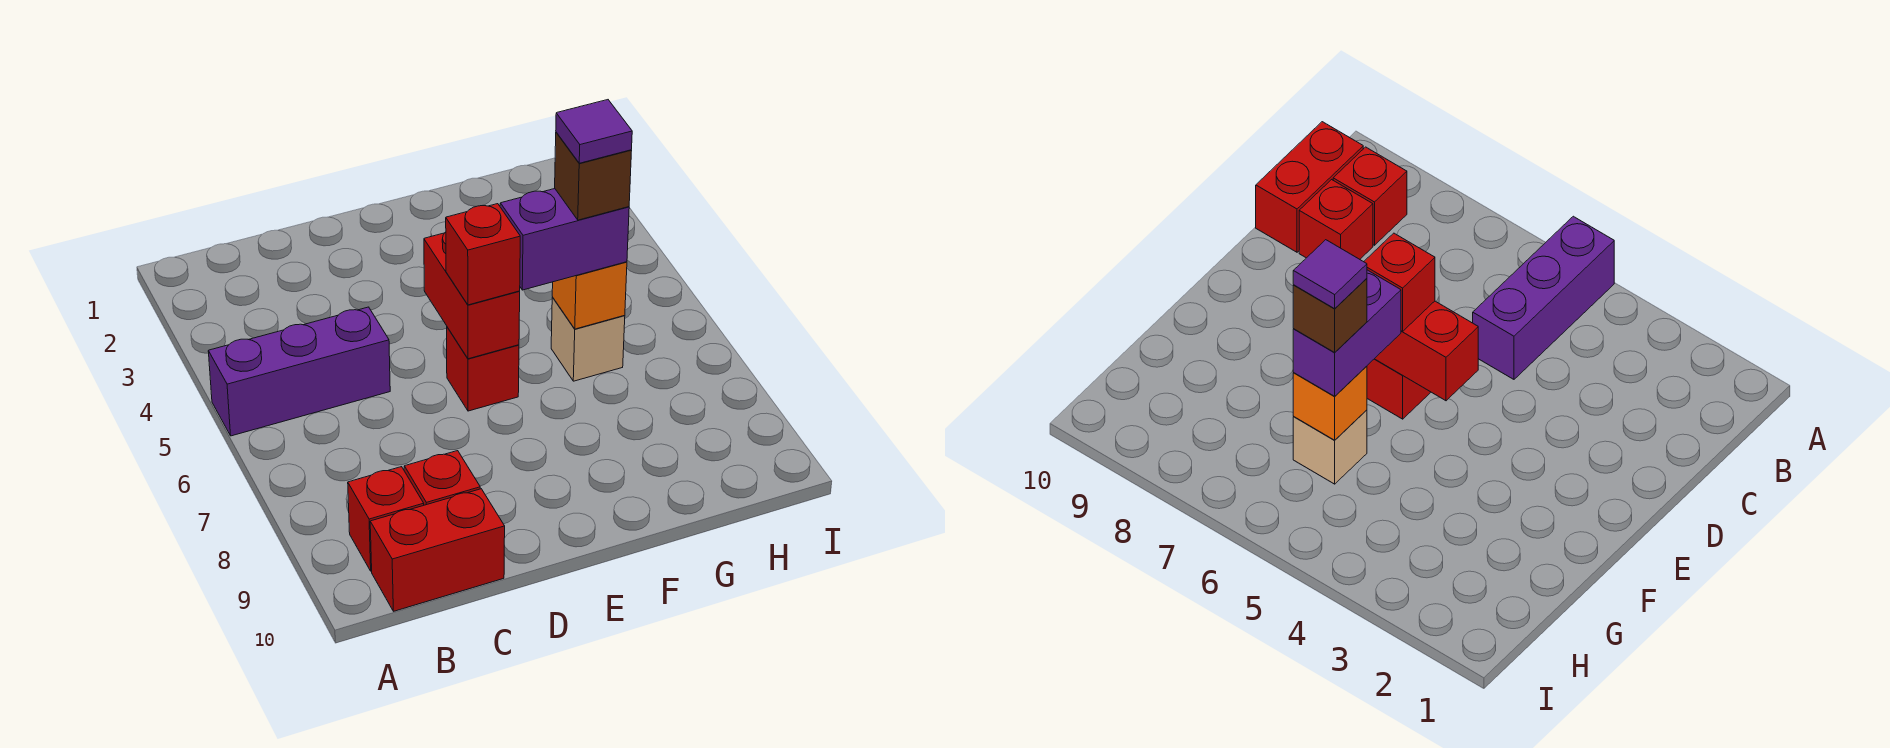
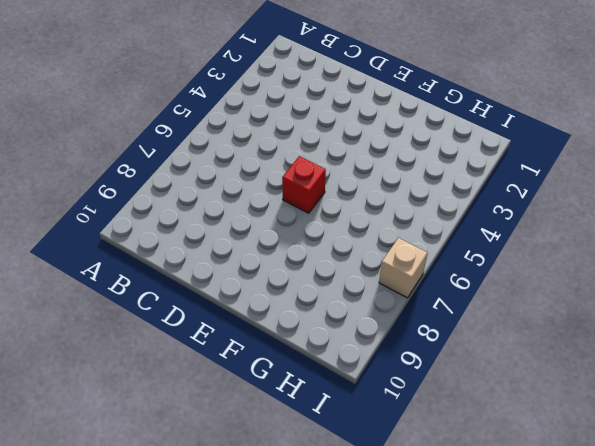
tan 1x1 brick [379,238,427,298] -> tan 1x1 brick moved to [551,297,625,381]
none -> purple 1x3 brick [208,307,390,436]
none -> red 1x1 brick [348,467,424,571]
none -> red 1x2 brick [370,489,505,611]

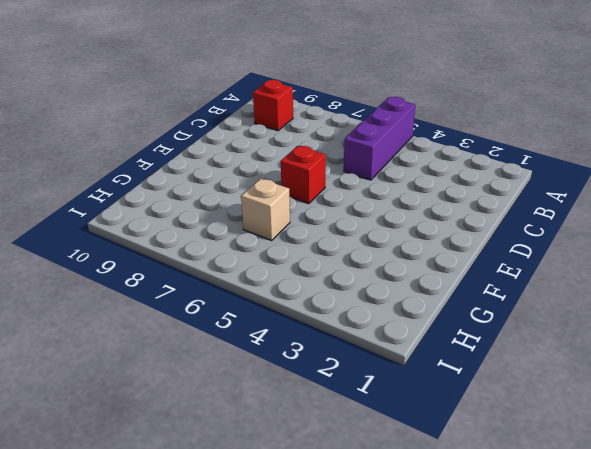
none -> red 1x2 brick [370,489,505,611]
none -> red 1x1 brick [404,451,480,505]
none -> red 1x2 brick [424,232,520,359]

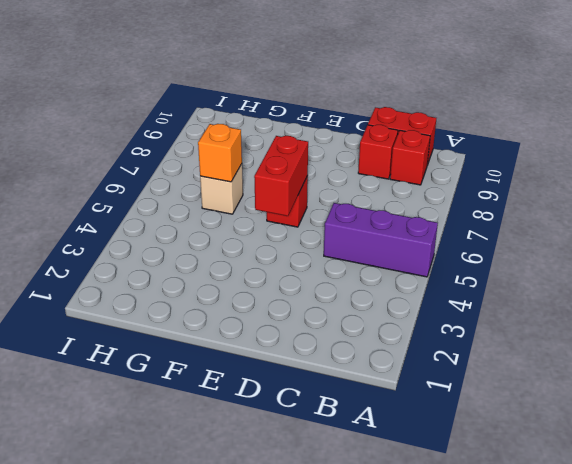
none -> red 1x1 brick [446,204,520,305]
none -> purple 1x2 brick [500,189,629,290]
none -> brown 1x1 brick [555,132,632,220]

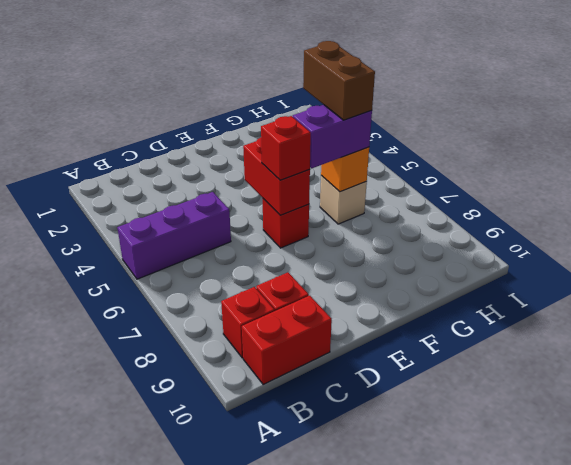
brown 1x2 brick [303,41,375,120] -> brown 1x1 brick [555,132,632,220]
none -> purple 1x1 tile [556,100,632,163]

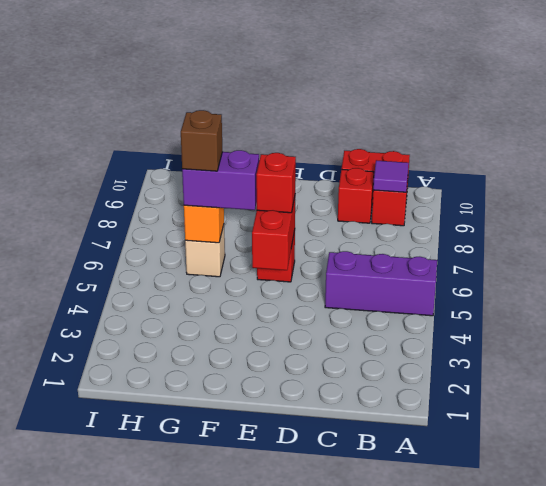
purple 1x1 tile [373,160,409,192] -> purple 1x1 tile moved to [556,100,632,163]

